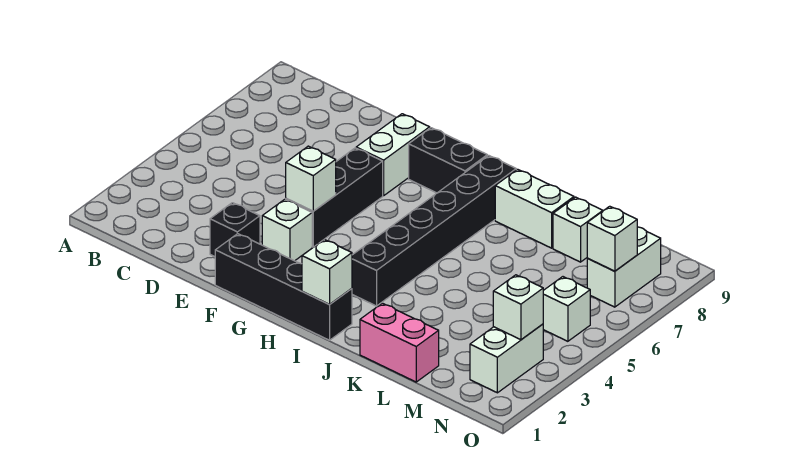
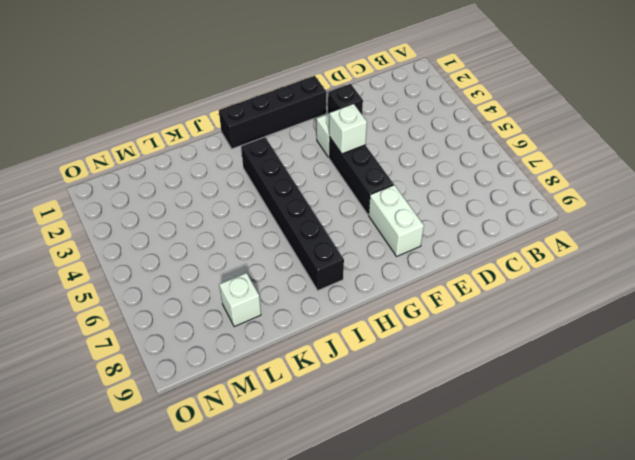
none -> black 1x2 brick [409,128,487,193]
none -> white 1x2 brick [495,169,574,248]
none -> pink 1x2 brick [360,303,439,382]

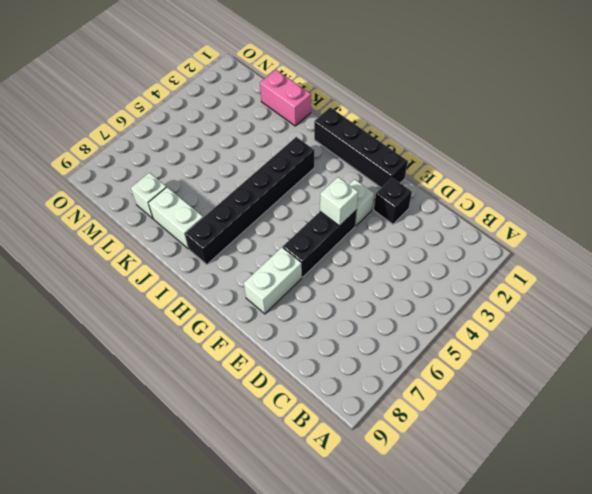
none -> black 1x2 brick [409,128,487,193]
none -> white 1x2 brick [470,324,543,393]
none -> white 1x1 brick [543,277,590,341]

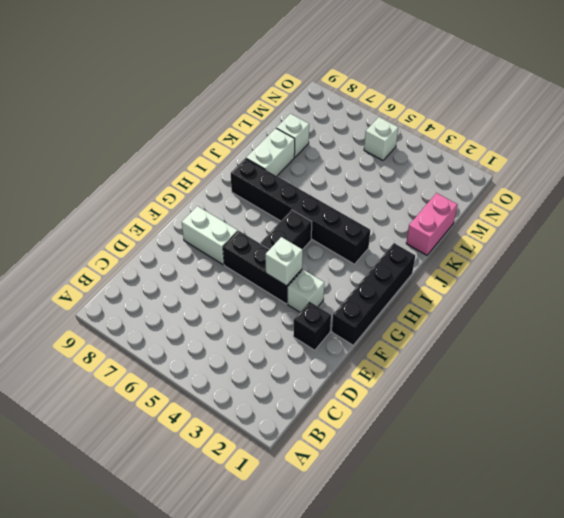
black 1x2 brick [261,210,312,249] -> black 1x2 brick moved to [409,128,487,193]
none -> white 1x2 brick [470,324,543,393]
none -> white 1x2 brick [587,227,661,307]
none -> white 1x1 brick [302,239,352,304]

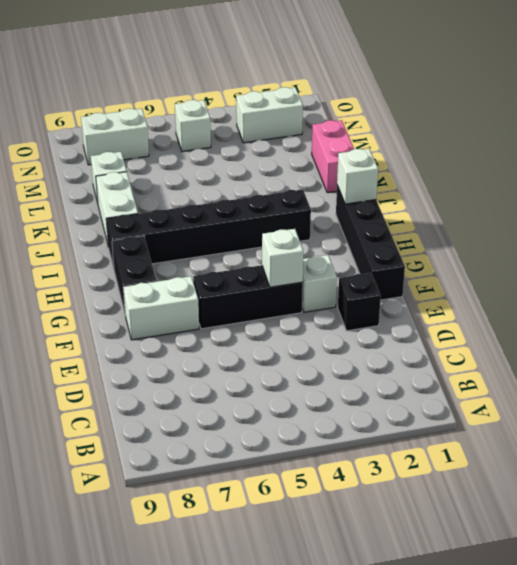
none -> white 1x1 brick [493,275,543,340]
none -> white 1x1 brick [587,206,637,271]

